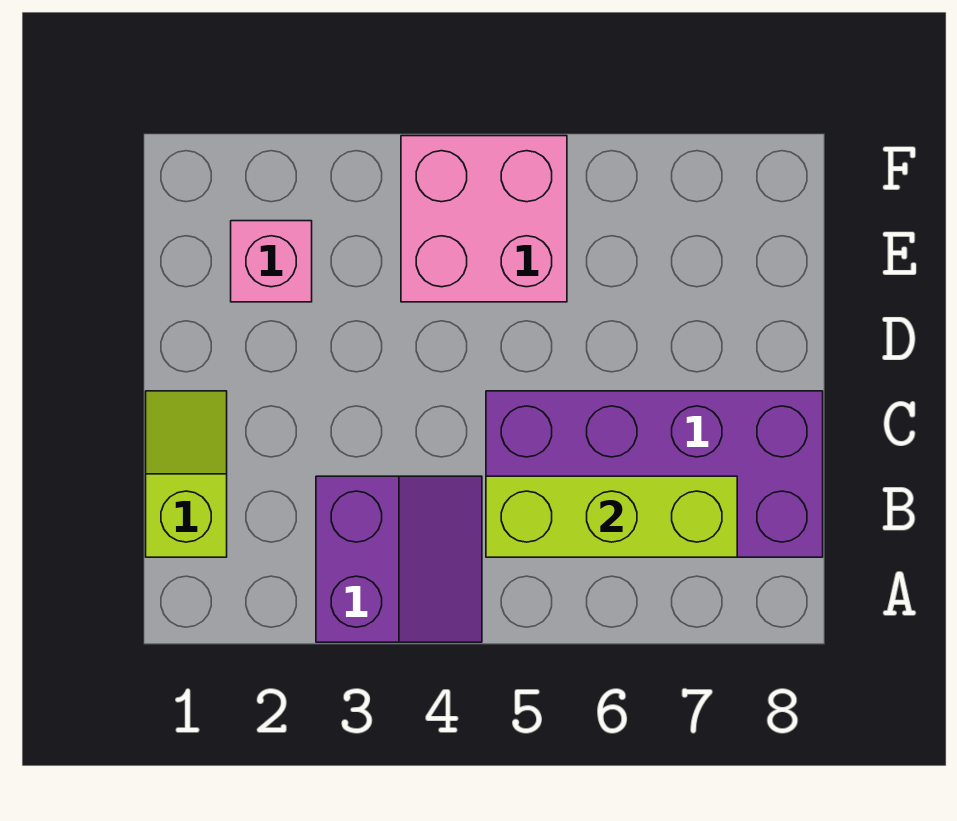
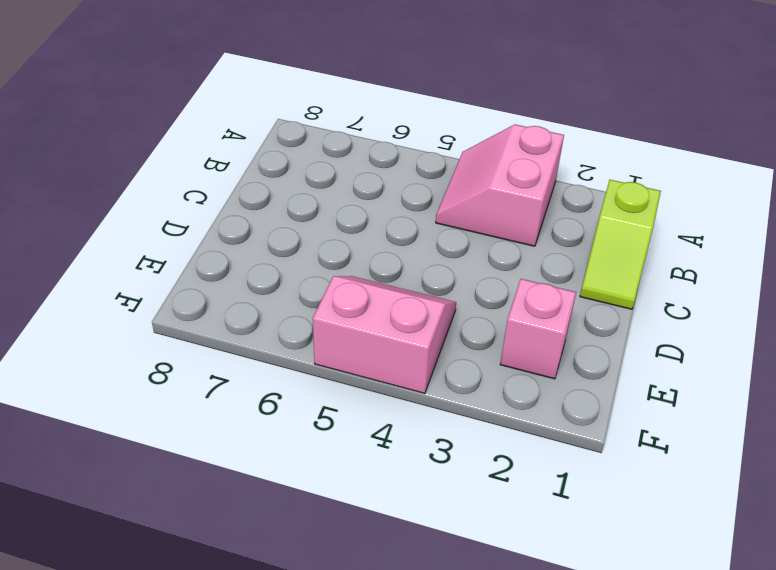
pink 2x2 slope [436,124,564,246] -> purple 2x2 slope [316,476,482,642]
pink 2x2 slope [313,276,456,393] -> pink 2x2 brick [401,136,567,302]
none -> purple 2x4 brick [486,391,823,557]
none -> lime 1x3 brick [486,476,737,557]

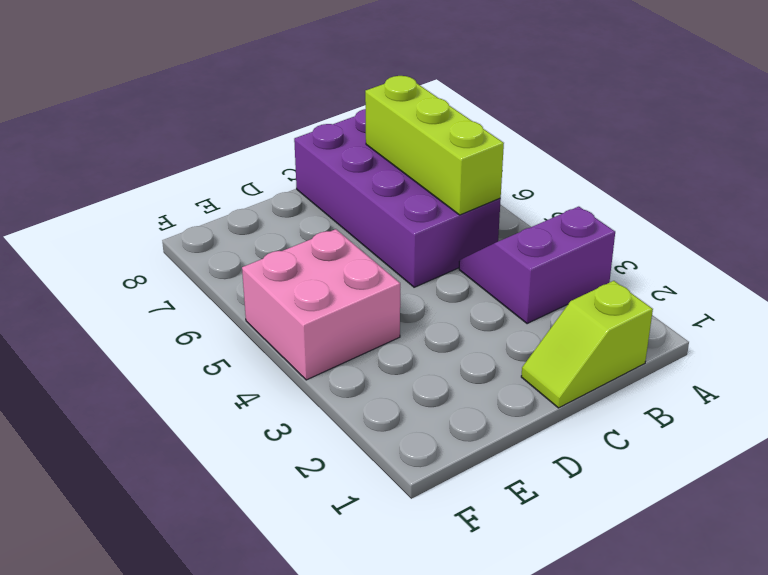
none -> pink 1x1 brick [231,221,312,302]

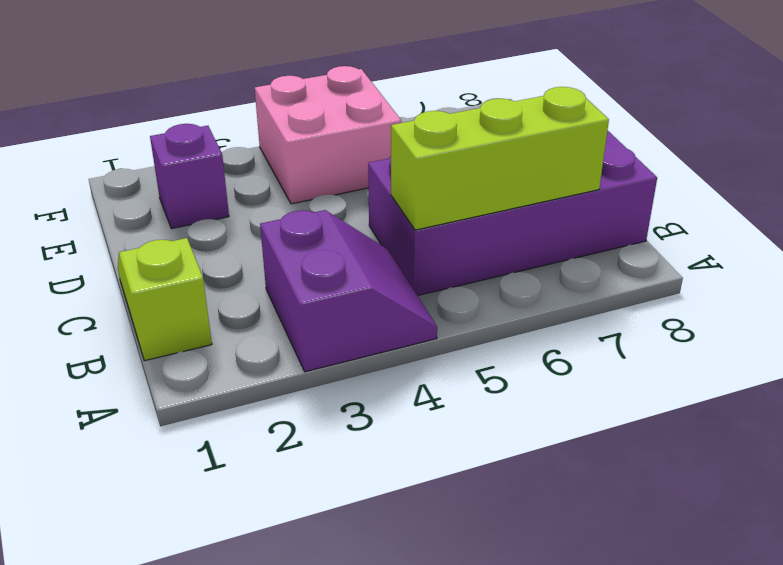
purple 1x1 brick [150,124,229,229] -> pink 1x1 brick [231,221,312,302]

